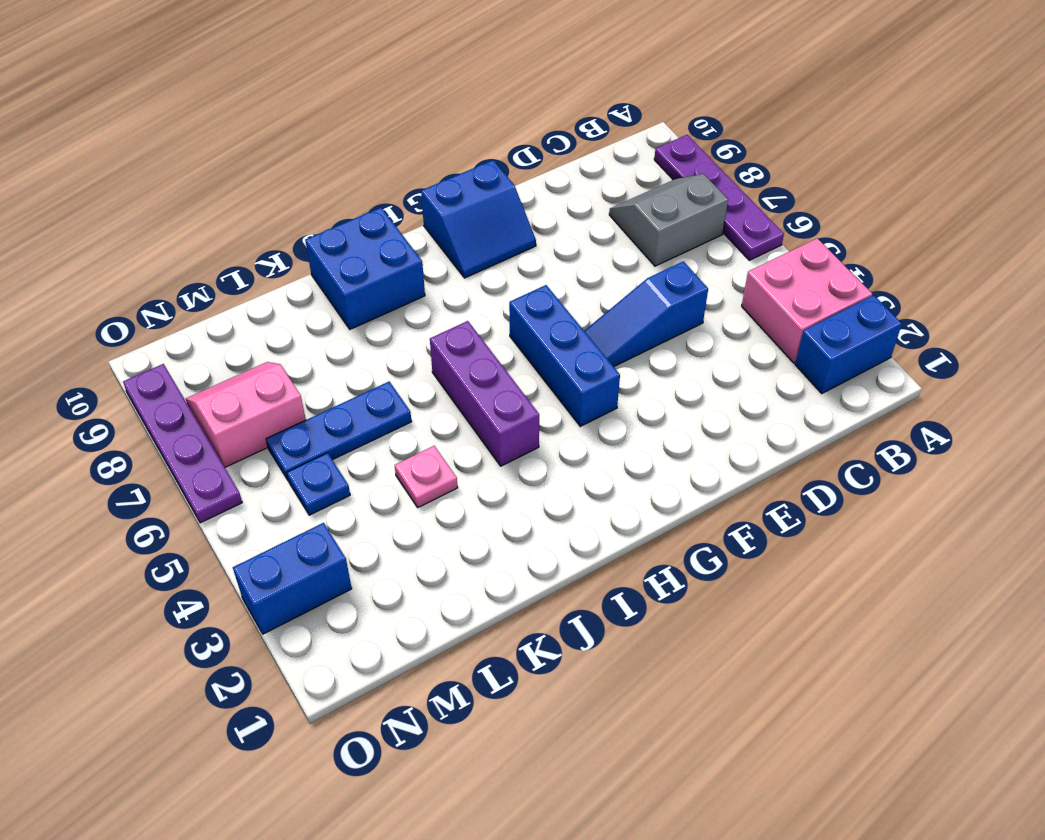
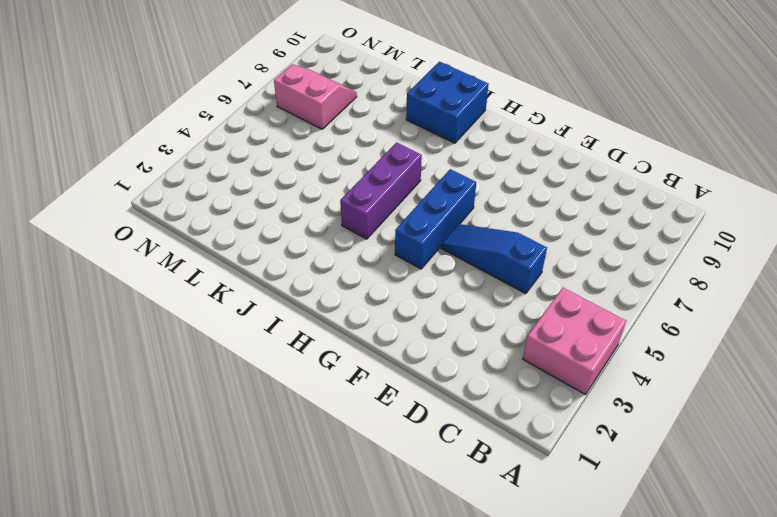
none -> blue 1x2 brick [795,295,902,394]
none -> purple 1x4 plate [654,135,784,260]
none -> grey 2x2 slope [609,174,728,266]

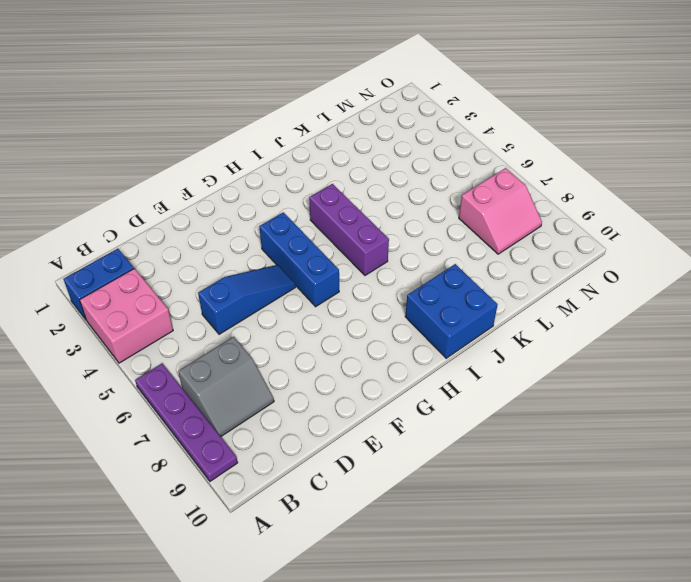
none -> blue 2x2 slope [421,160,536,278]
none -> pink 1x1 plate [395,446,458,507]
none -> blue 1x3 plate [266,382,412,481]

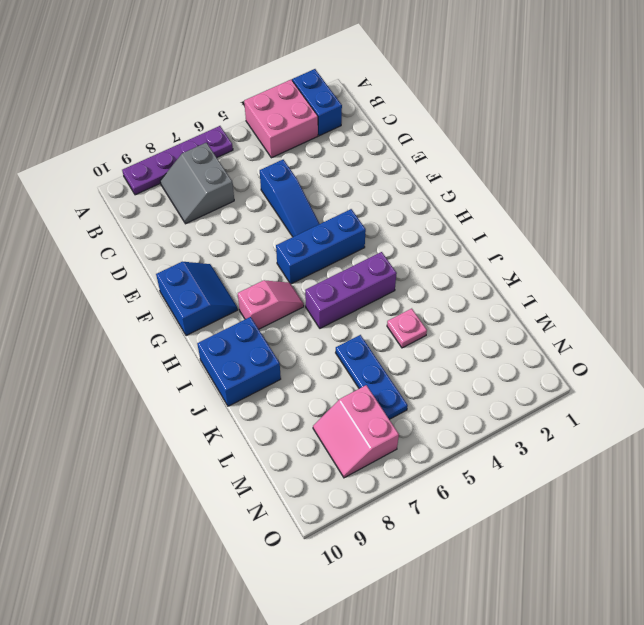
pink 1x2 slope [238,280,304,329] -> none
none -> blue 1x1 plate [287,453,350,515]
none -> blue 1x2 brick [233,523,352,634]
none -> purple 1x4 plate [123,364,242,523]

